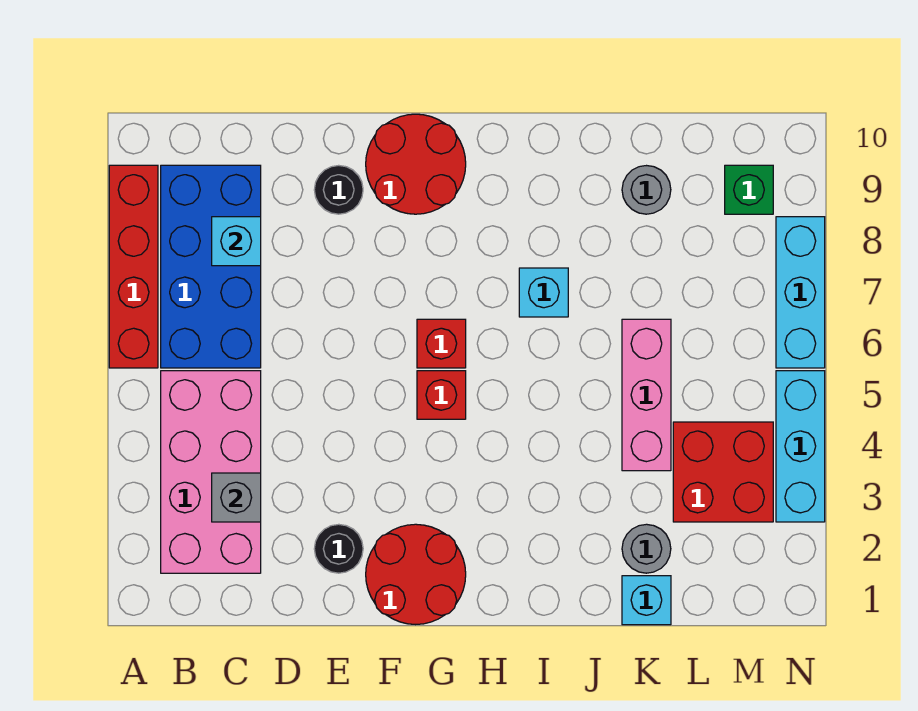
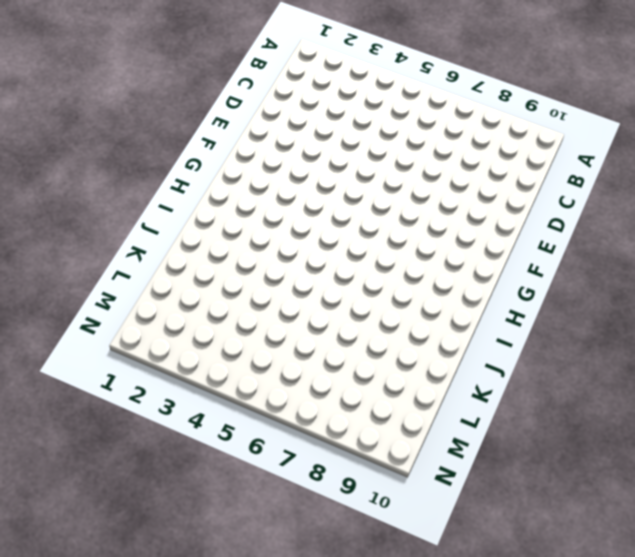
none -> red 1x4 brick [109,165,158,368]
none -> pink 2x4 brick [161,371,261,573]
none -> blue 2x4 brick [161,165,261,368]

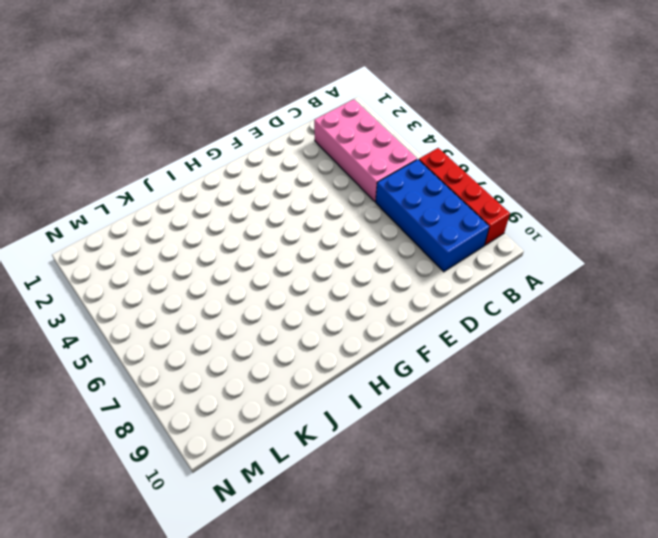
none -> black 1x1 round brick [314,524,363,573]
none -> black 1x1 round brick [314,165,363,214]
none -> red 2x2 round brick [366,524,466,625]

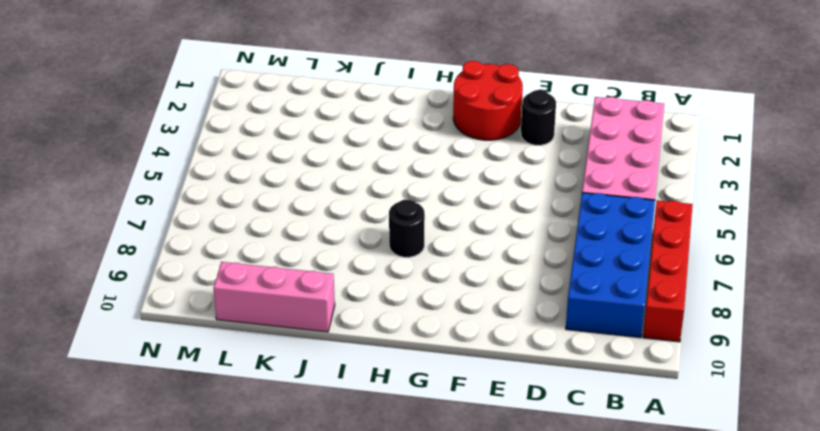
black 1x1 round brick [389,200,425,257] -> black 1x1 round brick moved to [314,165,363,214]
pink 1x3 brick [213,262,335,332] -> pink 1x3 brick turned to [622,319,671,471]
none -> red 2x2 round brick [366,114,466,214]
none -> red 1x1 brick [417,371,466,419]
none -> red 1x1 brick [417,319,466,368]

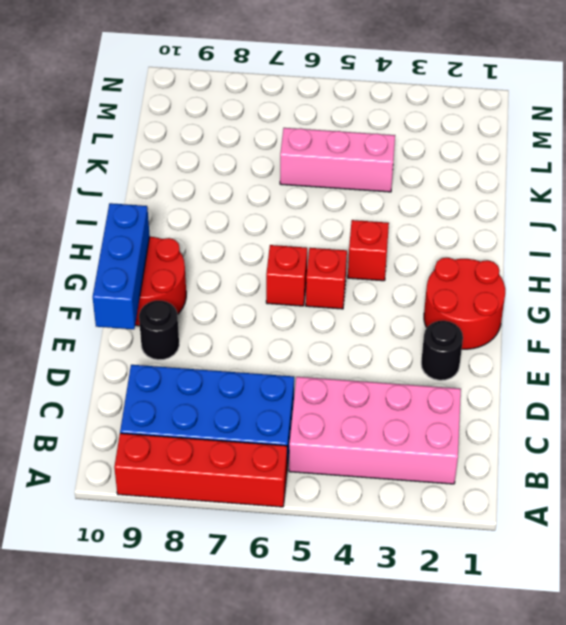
blue 1x3 brick [93,203,150,329] -> none
red 1x1 brick [348,220,389,281] -> none
none -> cyan 1x1 brick [519,268,568,317]
none -> cyan 1x1 brick [622,576,671,625]
none -> grey 1x1 round brick [622,524,671,573]

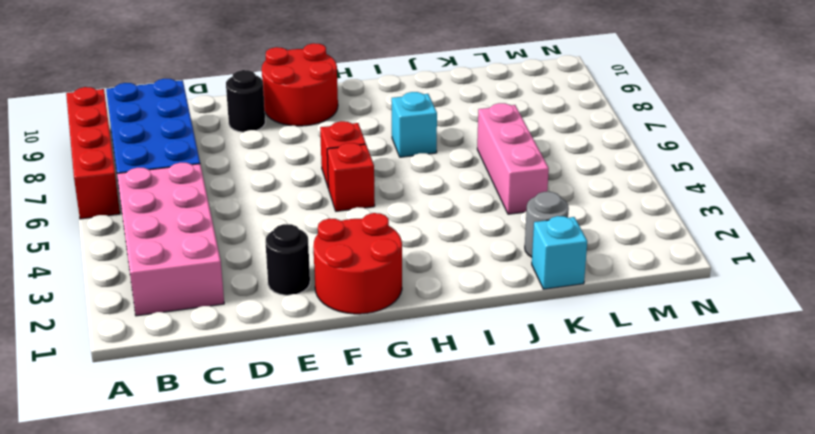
none -> grey 1x1 round brick [622,166,671,214]
none -> red 2x2 brick [673,422,773,522]
none -> green 1x1 brick [725,165,773,214]

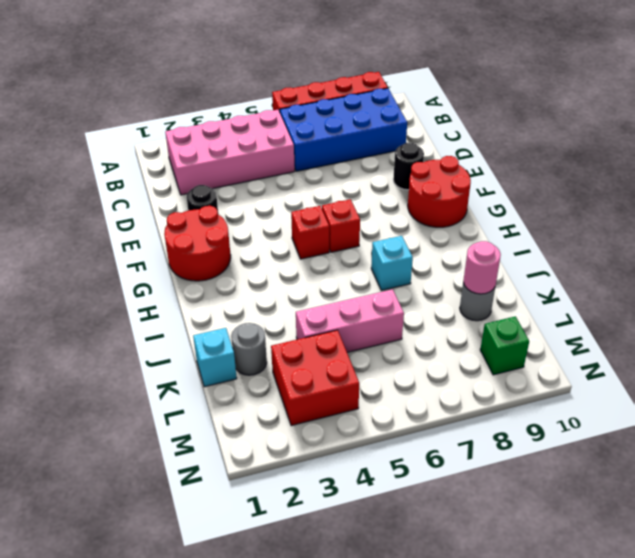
pink 1x1 round brick [463,241,501,294] -> none
none -> cyan 1x3 brick [776,371,825,522]
none -> cyan 1x3 brick [776,217,825,368]
none -> grey 1x1 brick [212,473,261,522]

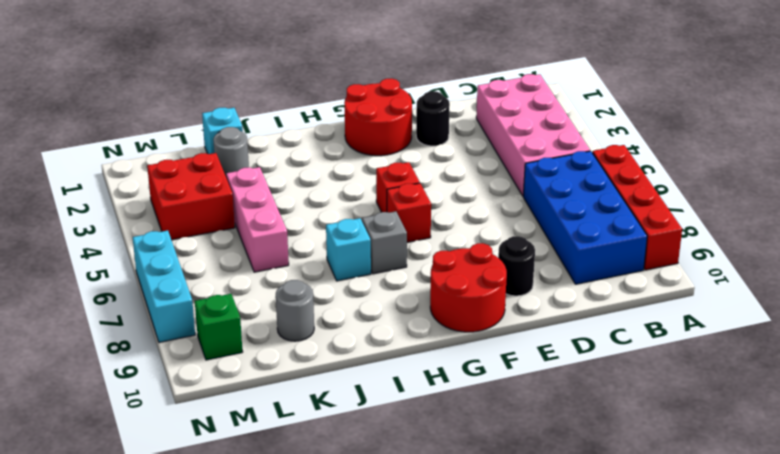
grey 1x1 brick [362,211,407,274] -> grey 1x1 brick moved to [212,473,261,522]
none -> cyan 1x3 brick [776,371,825,522]
none -> cyan 1x1 brick [212,217,261,266]

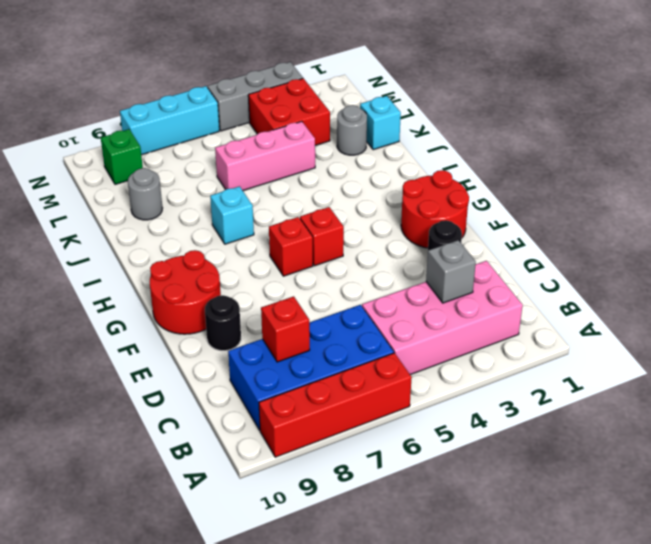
red 1x1 brick [261,296,310,362] -> cyan 1x1 brick [212,217,261,266]
grey 1x3 brick [208,62,303,131] -> cyan 1x3 brick [776,371,825,522]

